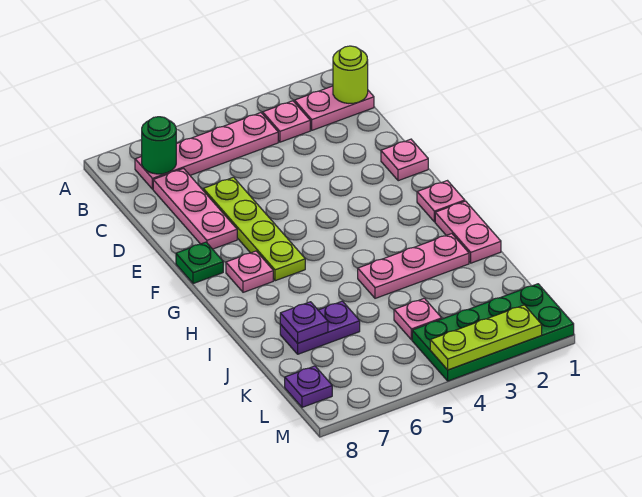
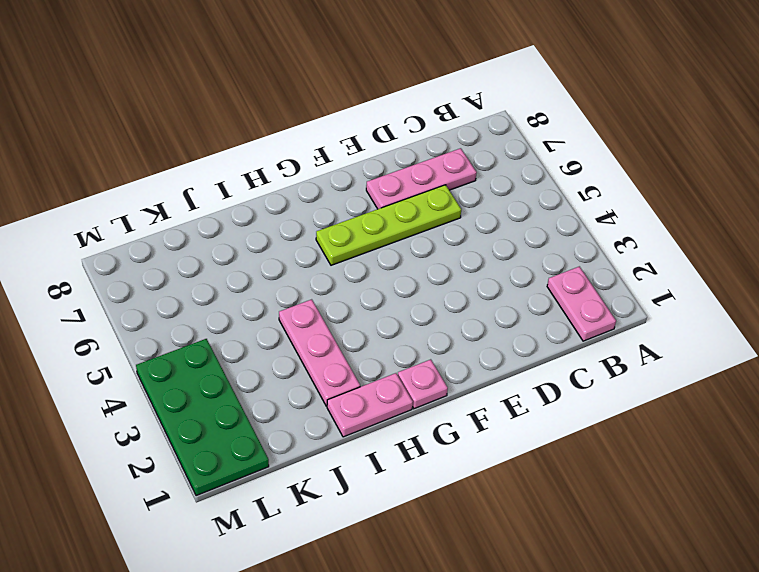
none -> pink 1x1 plate [263,101,310,142]
none -> pink 1x4 plate [135,113,278,189]
none -> pink 1x1 plate [381,139,428,181]

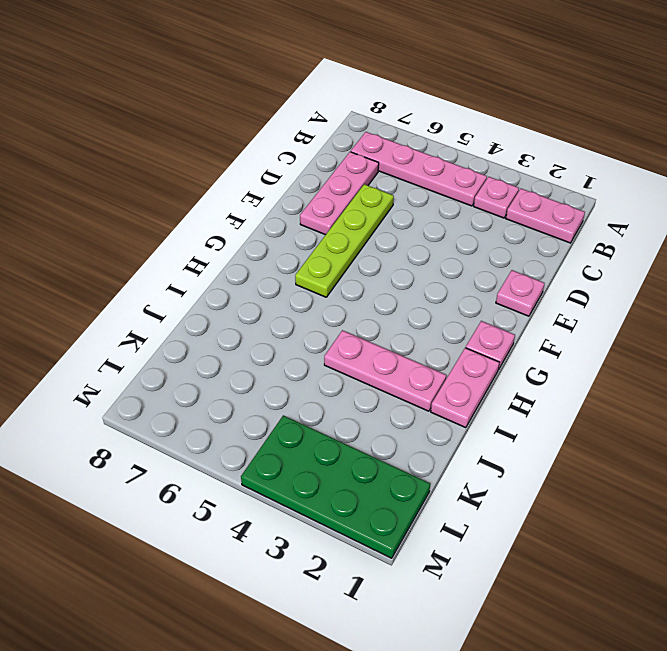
none -> green 1x1 plate [176,242,223,284]
none -> pink 1x1 plate [226,251,273,292]
none -> purple 1x2 plate [280,301,360,354]

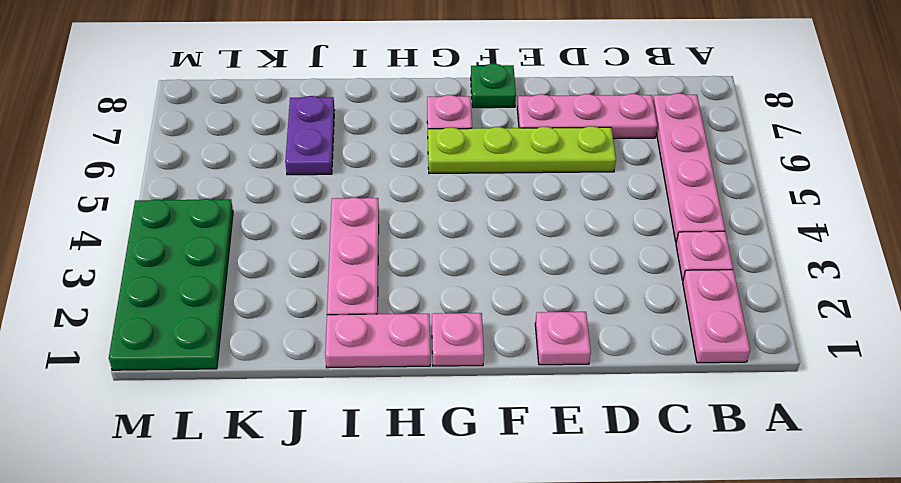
none -> pink 1x1 plate [394,298,442,340]
none -> purple 1x1 plate [285,366,332,407]
none -> lime 1x1 round brick [333,46,368,103]

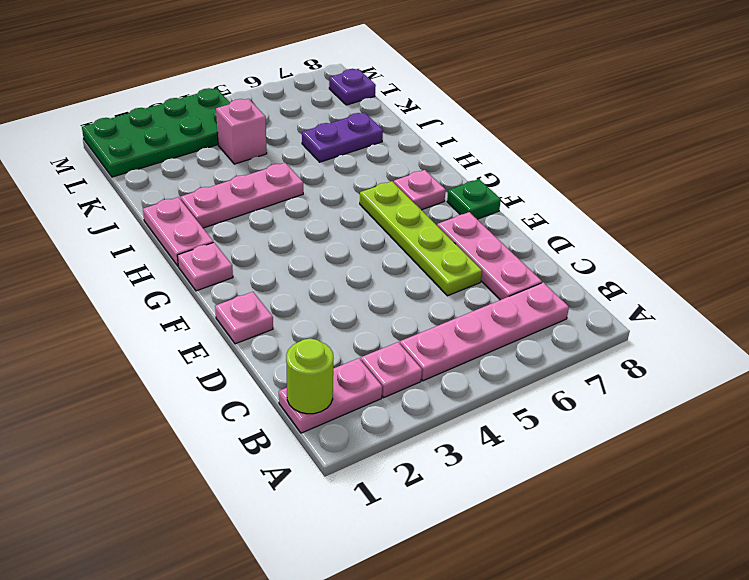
pink 1x1 brick [216,99,267,164] -> pink 1x1 plate [394,298,442,340]
none -> green 1x1 round brick [142,117,176,174]
none -> purple 1x1 plate [280,302,328,343]
none -> lime 1x3 plate [430,305,542,370]

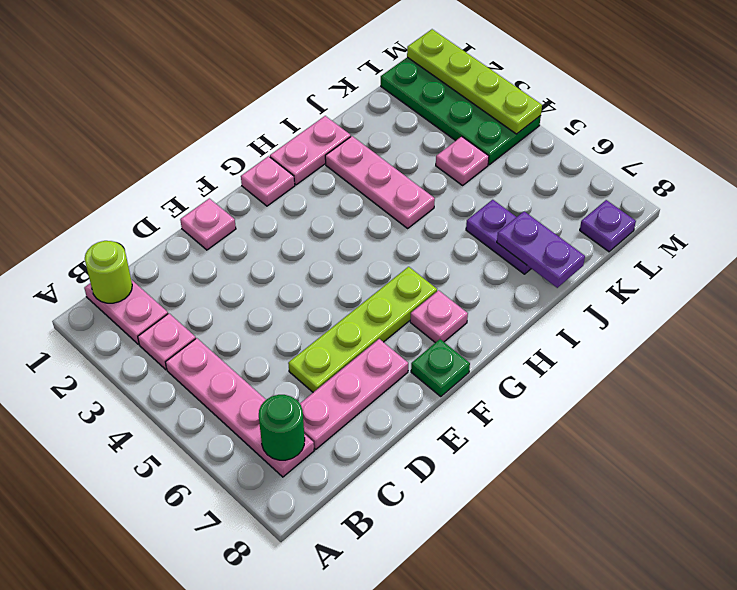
purple 1x2 plate [497,211,585,288] -> purple 1x1 plate [280,302,328,343]
lime 1x4 plate [407,29,542,134] -> lime 1x3 plate [430,305,542,370]

